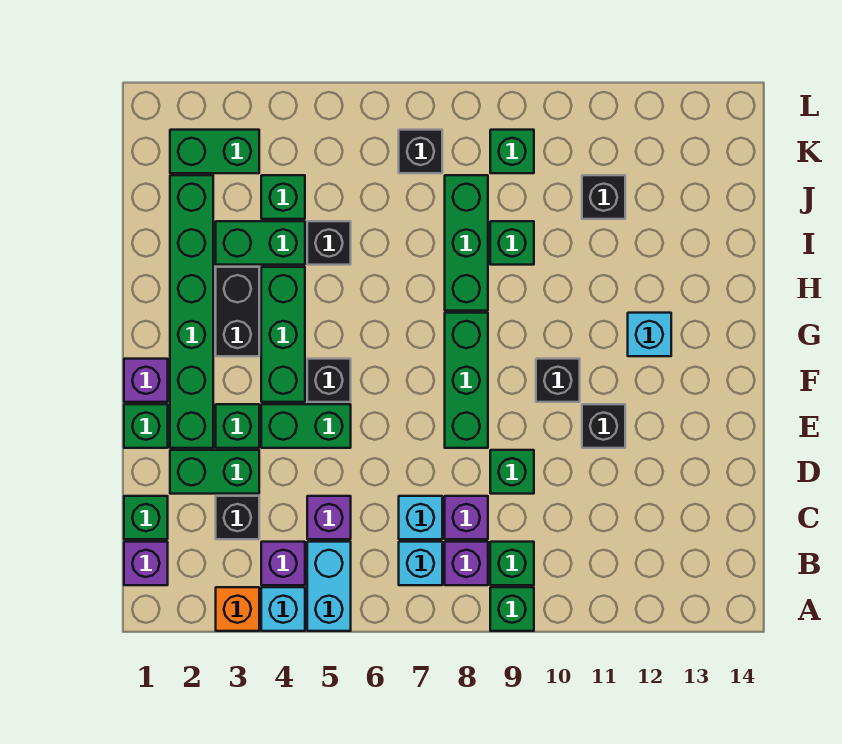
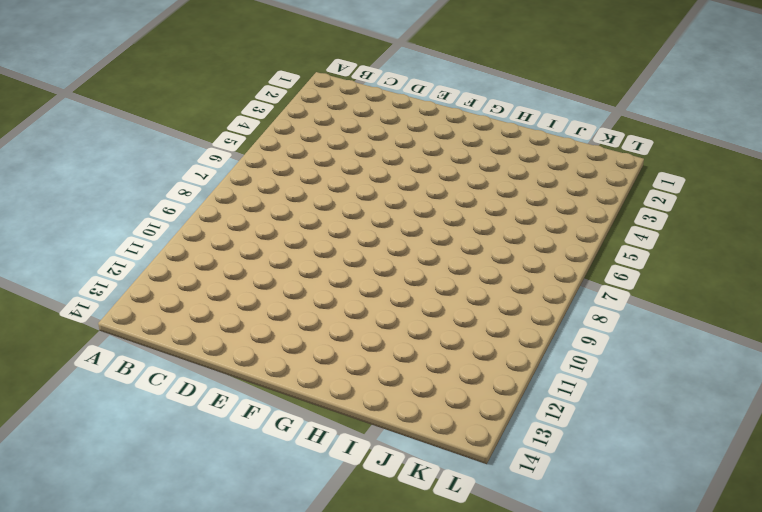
none -> orange 1x1 brick [216,587,259,631]
none -> cyan 1x1 brick [261,587,305,631]
none -> cyan 1x2 brick [307,542,351,631]
none -> green 1x1 brick [490,587,534,631]

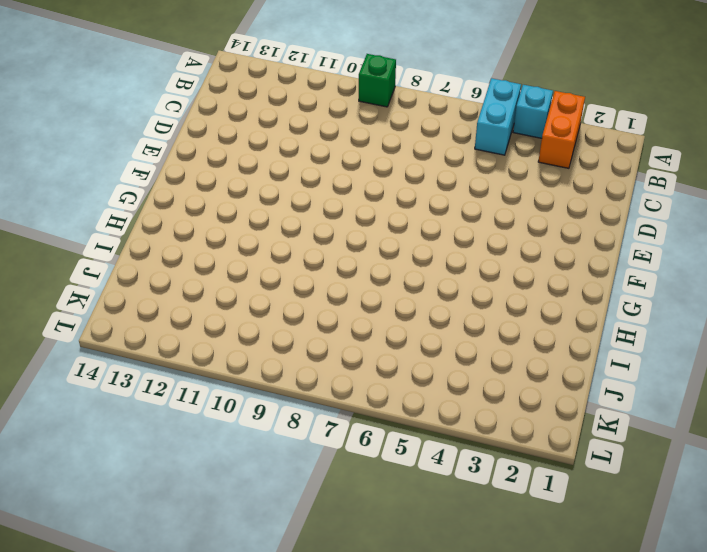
orange 1x2 brick [538,91,585,168] -> orange 1x1 brick [216,587,259,631]
none -> purple 1x1 brick [124,542,168,585]
none -> purple 1x1 brick [261,542,305,585]
none -> cyan 1x1 brick [399,542,442,585]
none -> purple 1x1 brick [445,542,488,585]

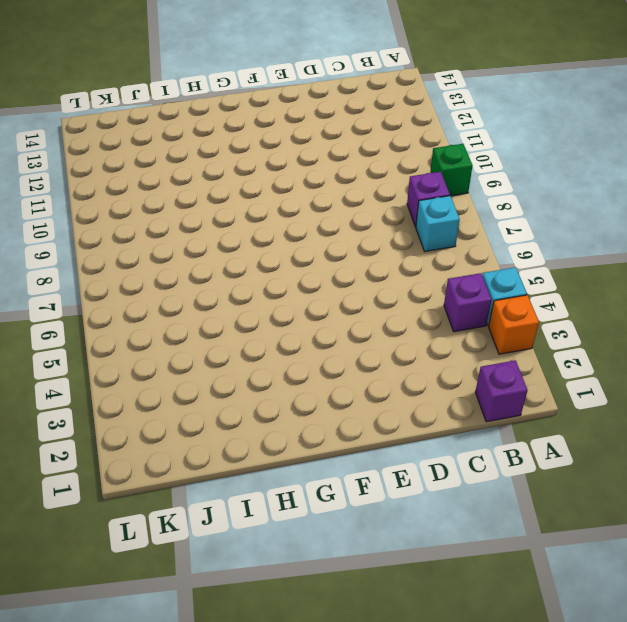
none -> cyan 1x2 brick [307,542,351,631]
none -> green 1x1 brick [490,542,534,585]
none -> green 1x1 brick [124,496,168,539]
none -> black 1x1 brick [216,496,259,539]

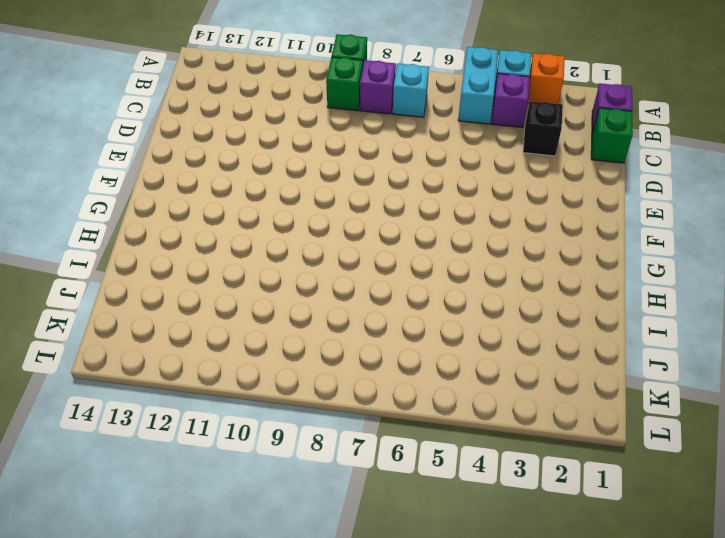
none -> purple 1x1 brick [307,496,351,539]
none -> cyan 1x1 brick [399,496,442,539]
none -> purple 1x1 brick [445,496,488,539]
none -> green 1x2 brick [170,450,259,494]

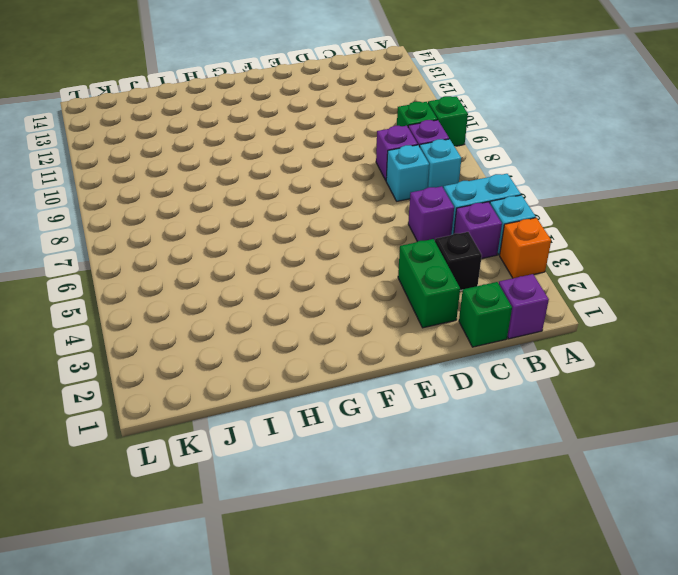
none -> green 1x1 brick [490,450,534,494]
none -> green 1x1 brick [124,404,168,448]
none -> green 1x6 brick [170,175,213,448]
none -> green 1x1 brick [216,404,259,448]

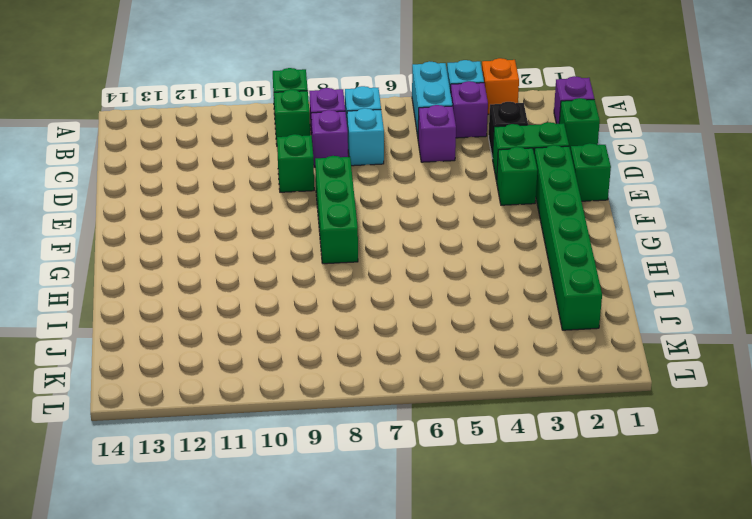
none -> green 1x2 brick [261,404,351,448]
none -> black 1x1 brick [582,404,625,448]
none -> purple 1x1 brick [124,359,168,402]
none -> green 1x3 brick [261,267,305,402]

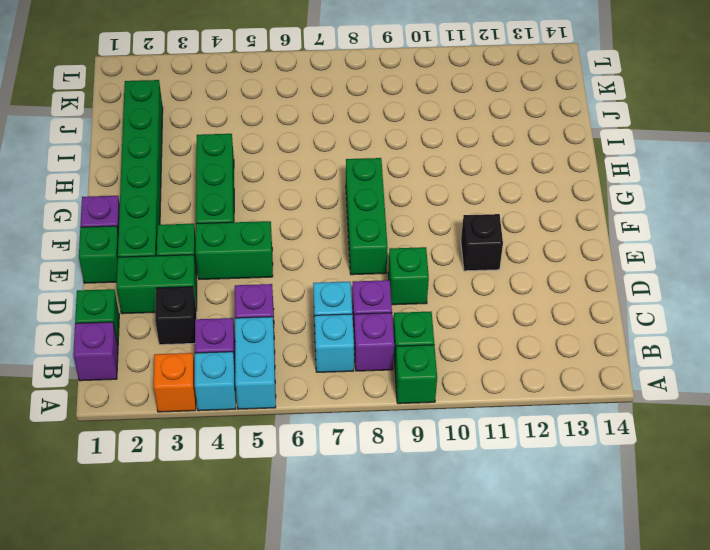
none -> black 1x1 brick [307,359,351,402]
none -> black 1x1 brick [536,359,580,402]
none -> black 1x2 brick [216,267,259,356]
none -> cyan 1x1 brick [628,313,671,356]

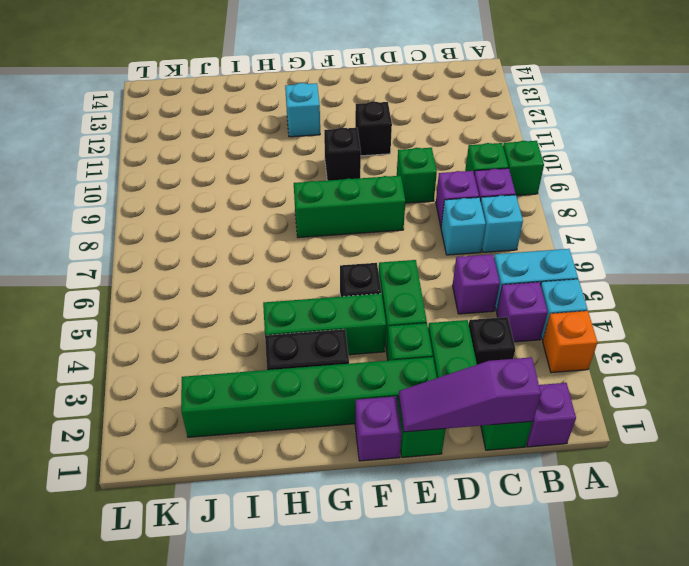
purple 1x3 slope [399,357,541,432] -> none
none -> green 1x3 brick [445,175,488,311]
none -> green 1x2 brick [216,221,305,265]
none -> black 1x1 brick [307,221,351,265]
none -> green 1x1 brick [490,221,534,265]

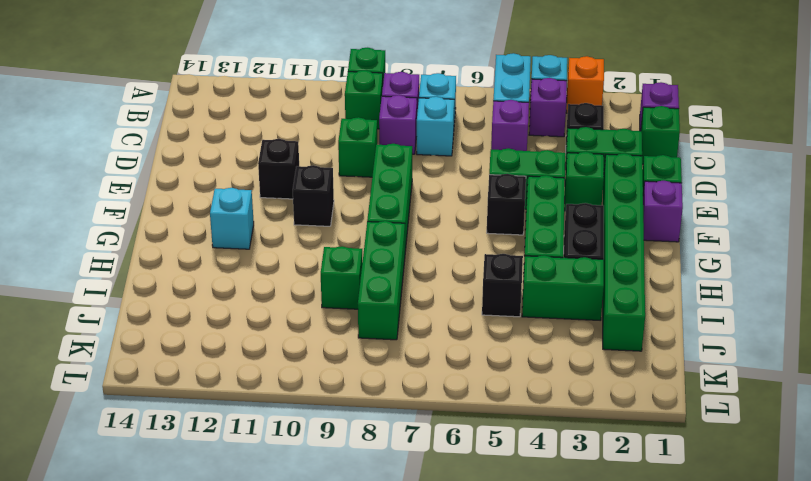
none -> green 1x1 brick [261,175,305,219]
none -> black 1x1 brick [582,175,625,219]
none -> green 1x2 brick [170,130,259,173]
none -> black 1x1 brick [399,130,442,173]

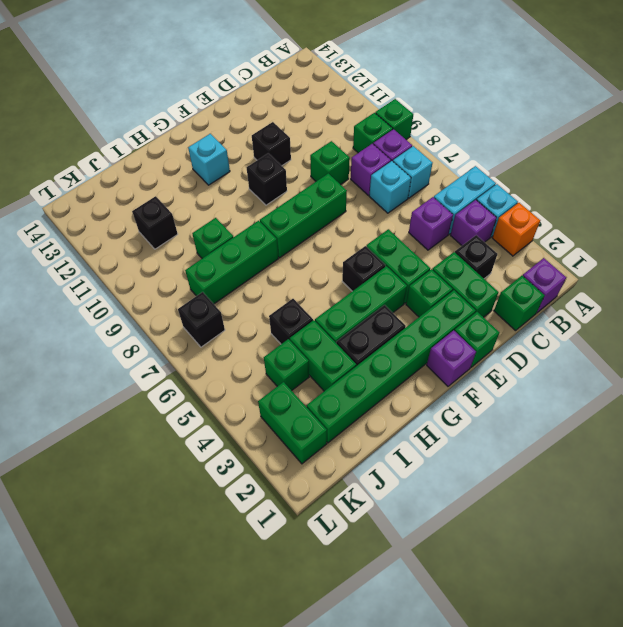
none -> green 1x1 brick [490,130,534,173]

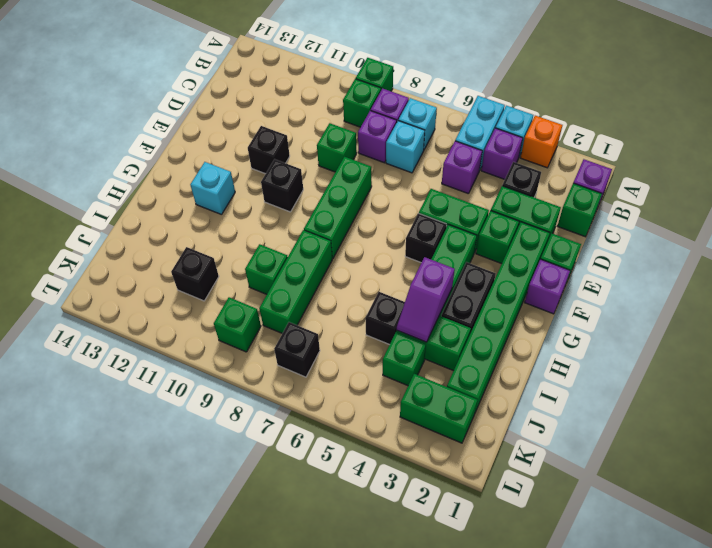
purple 1x2 slope [397,257,455,342] -> none

